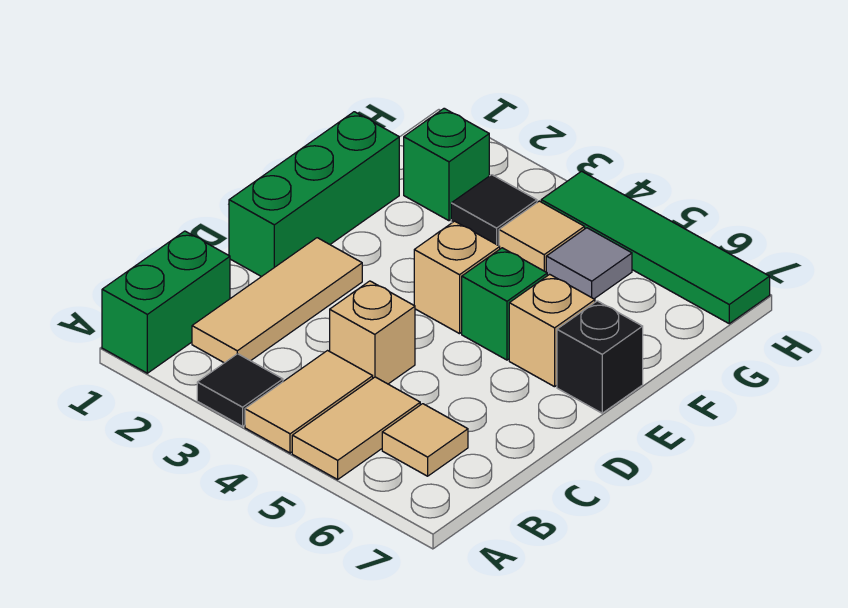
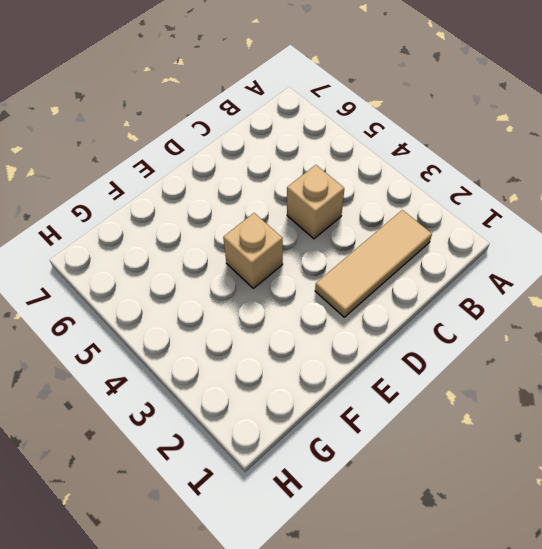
none -> green 1x2 brick [102,231,230,373]
none -> black 1x1 tile [197,354,283,426]
none -> tan 1x2 tile [245,351,373,453]

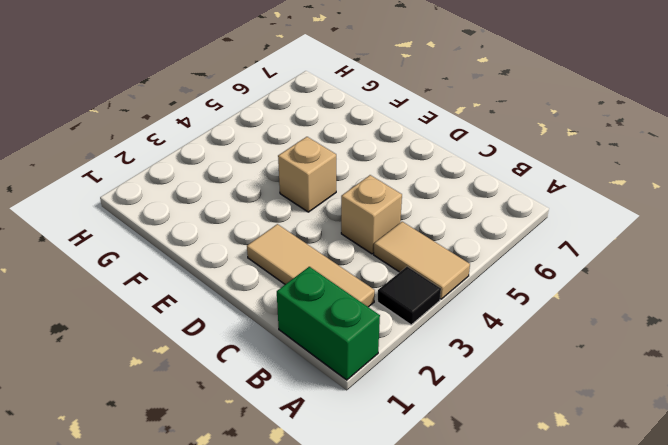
none -> tan 1x2 tile [292,377,420,479]
none -> tan 1x1 tile [382,404,468,476]
none -> green 1x3 brick [229,112,399,277]

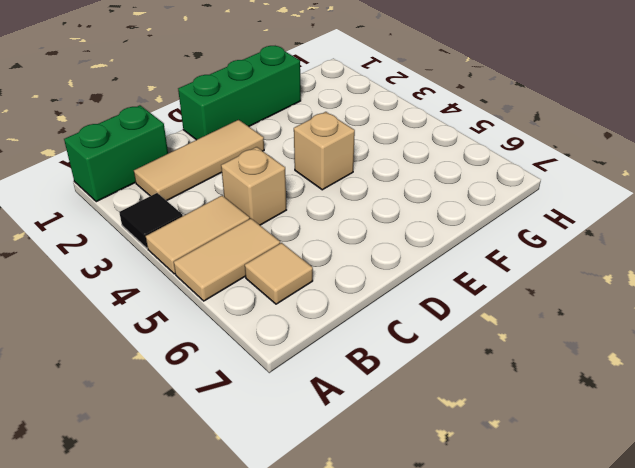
none -> green 1x1 brick [462,248,547,360]
none -> tan 1x1 brick [509,274,595,387]
none -> black 1x1 brick [557,301,643,413]

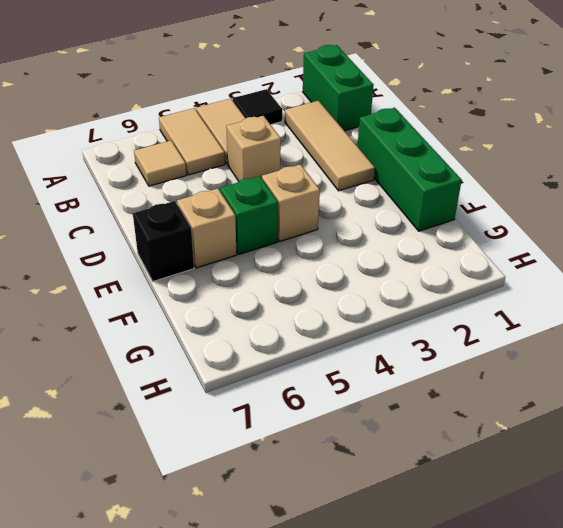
none -> green 1x1 brick [404,108,489,221]
none -> black 1x1 tile [451,175,537,246]
none -> tan 1x1 tile [499,201,585,272]

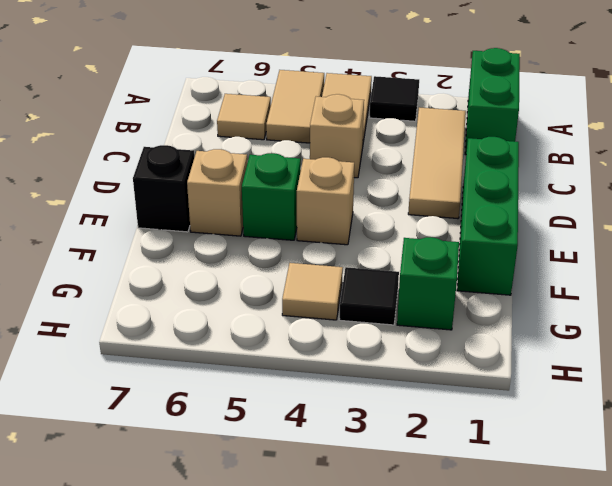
none -> grey 1x1 tile [546,228,632,299]
none -> green 1x4 tile [541,171,770,323]

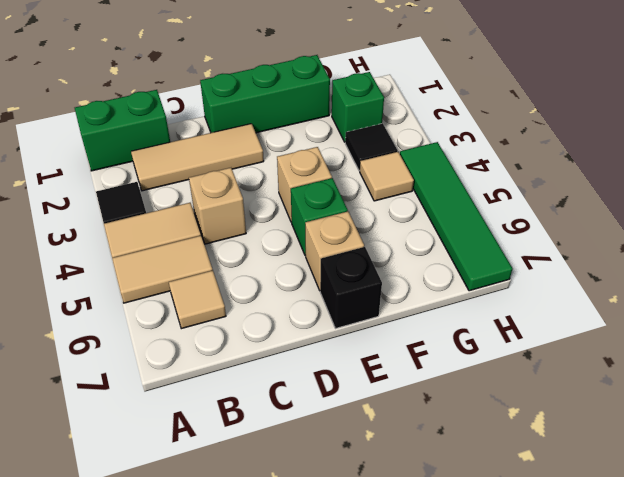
none -> grey 1x1 tile [546,228,632,299]

